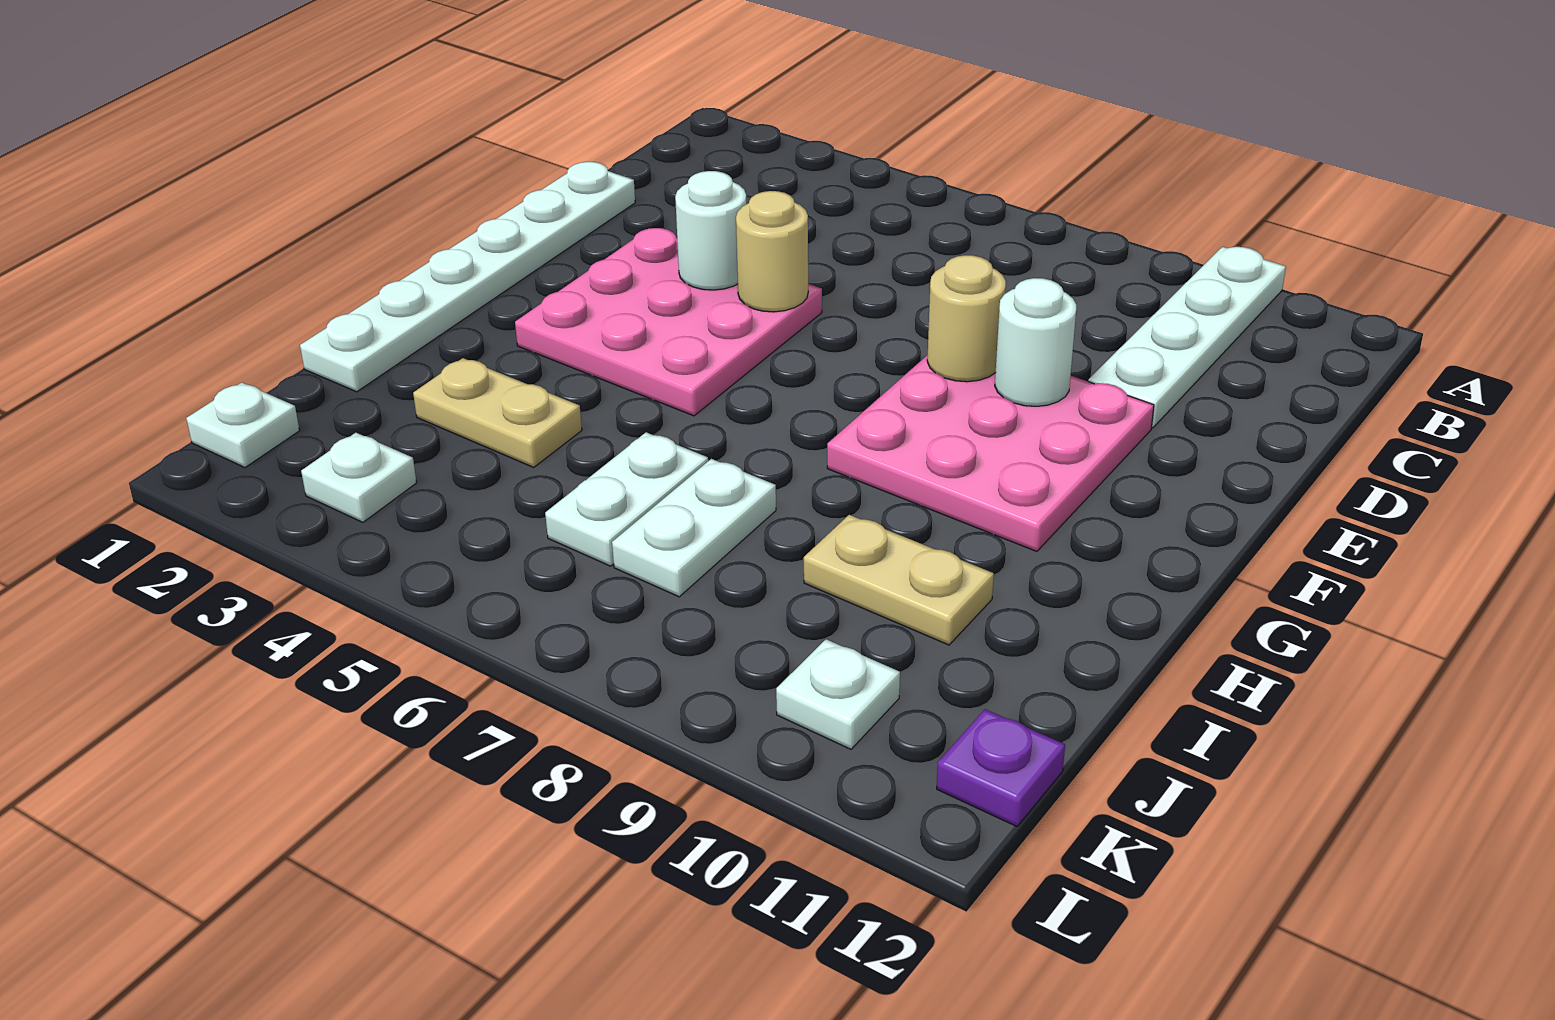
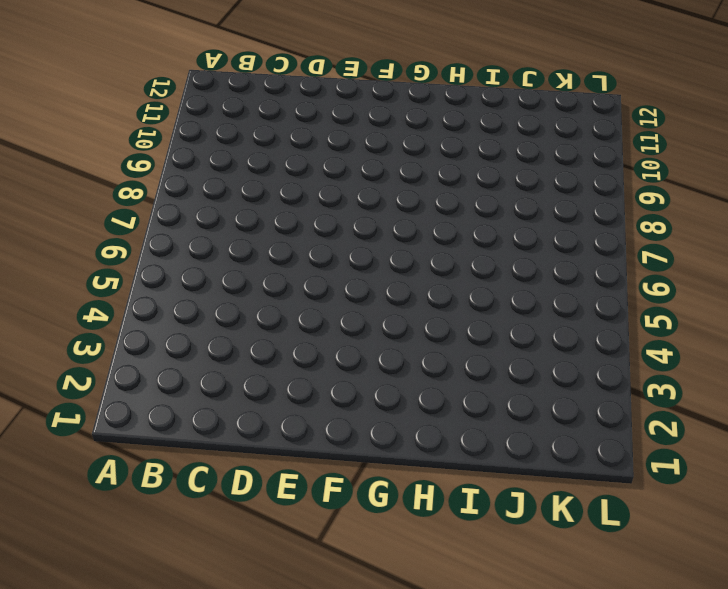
none -> white 1x4 plate [1088,247,1286,428]
none -> white 1x6 plate [300,162,635,392]
none -> pink 3x3 plate [515,228,822,416]

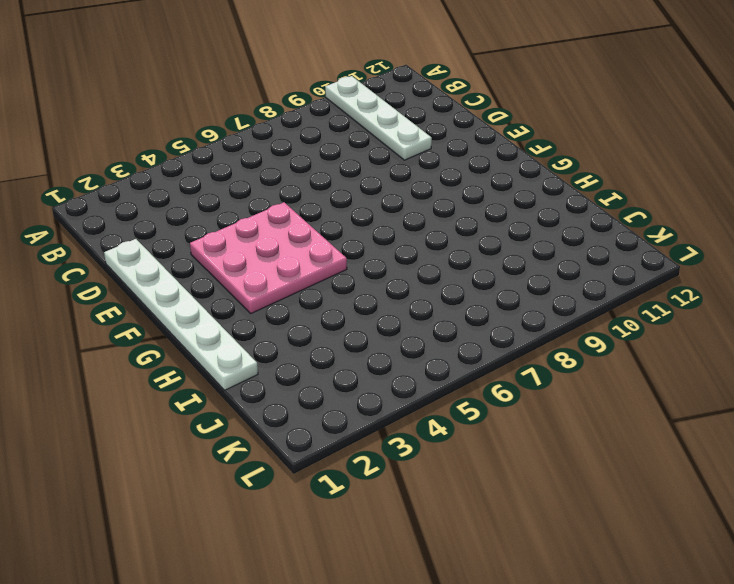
none -> pink 3x3 plate [827,355,1154,551]
none -> tan 1x2 plate [413,358,582,467]
none -> white 1x2 plate [545,432,708,566]

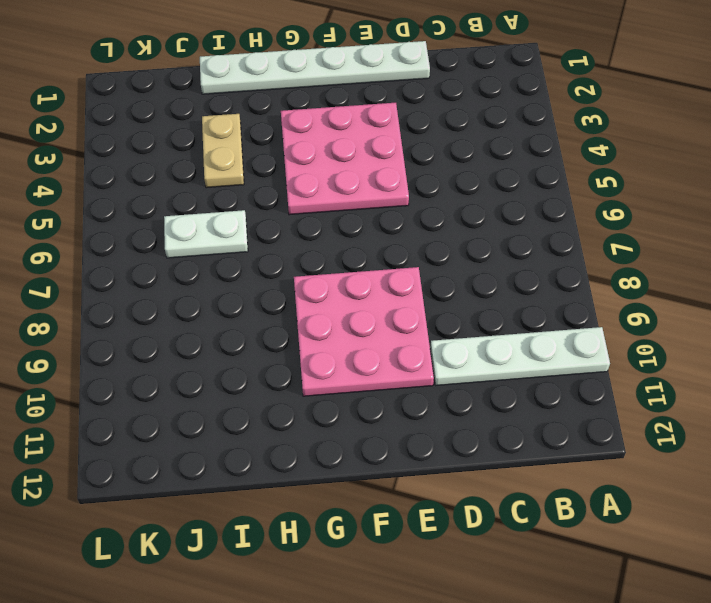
none -> white 1x2 plate [612,459,776,597]
none -> tan 1x2 plate [804,515,994,645]
none -> white 1x1 plate [186,382,300,467]

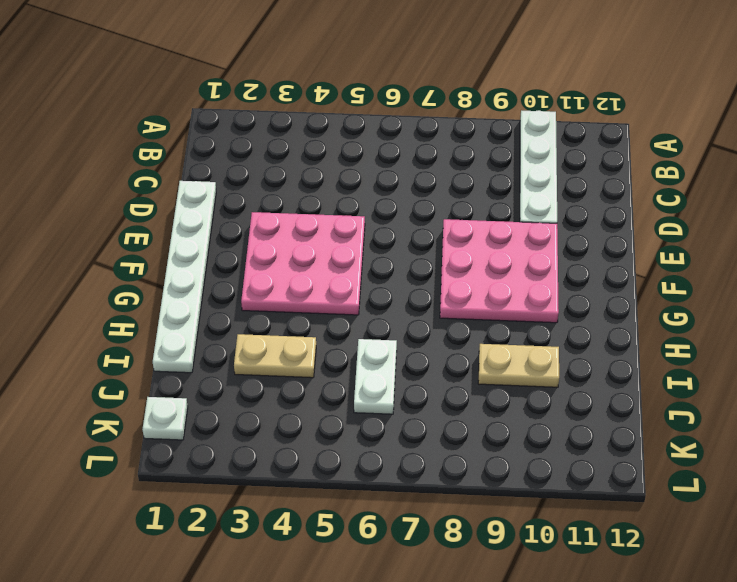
none -> white 1x2 plate [612,459,776,597]
none -> white 1x1 plate [301,433,417,522]
none -> white 1x1 plate [776,639,900,749]

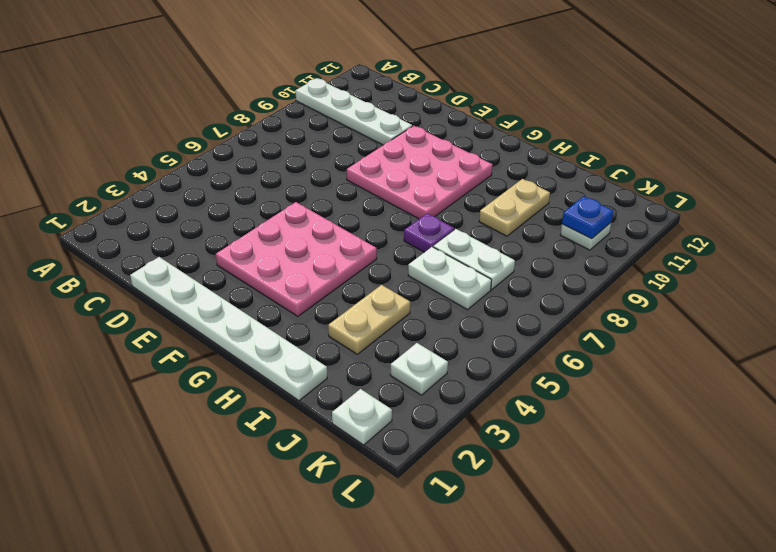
purple 1x1 plate [404,214,455,252] -> purple 1x1 plate moved to [937,709,1065,826]
blue 1x1 plate [562,196,613,239] -> none
none -> white 1x1 round brick [675,171,746,290]
none -> tan 1x1 round brick [736,191,808,312]
none -> tan 1x1 round brick [927,255,1006,382]

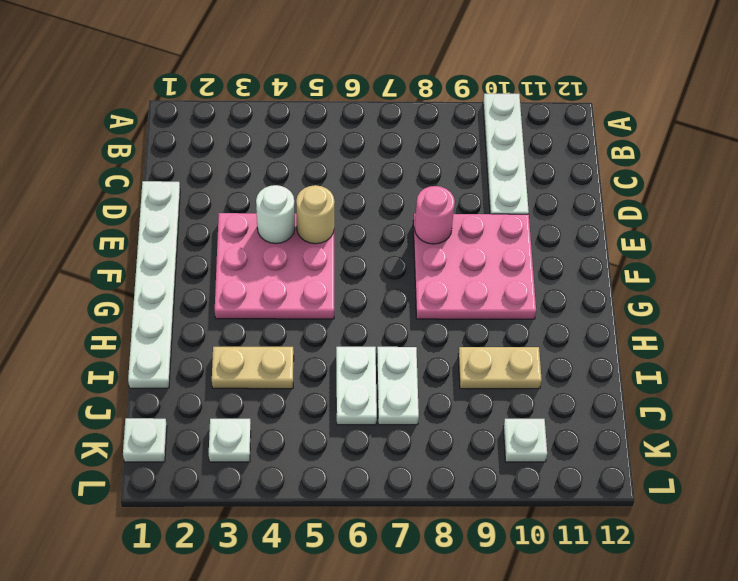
pink 1x1 round brick [415,186,455,244] -> tan 1x1 round brick [927,255,1006,382]
none -> purple 1x1 plate [937,709,1065,826]
none -> white 1x1 round brick [995,278,1076,406]

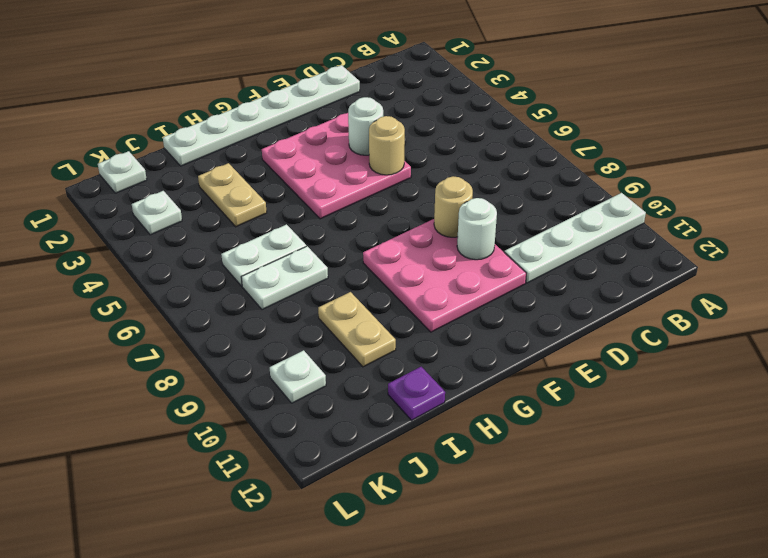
purple 1x1 plate [388,367,445,420] -> purple 1x1 plate moved to [937,709,1065,826]

